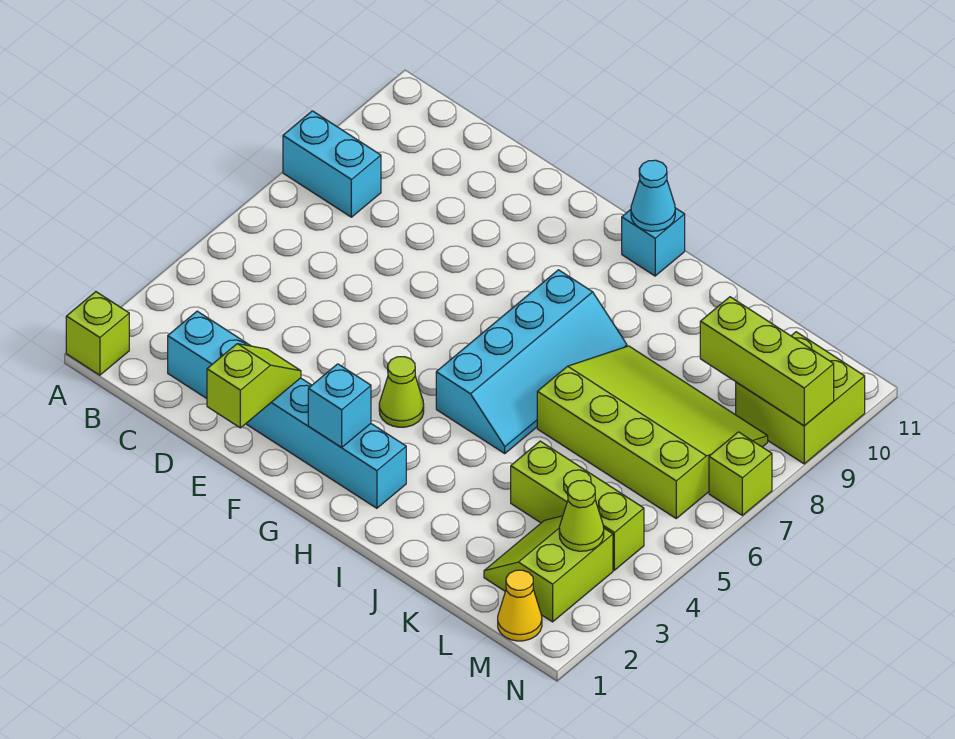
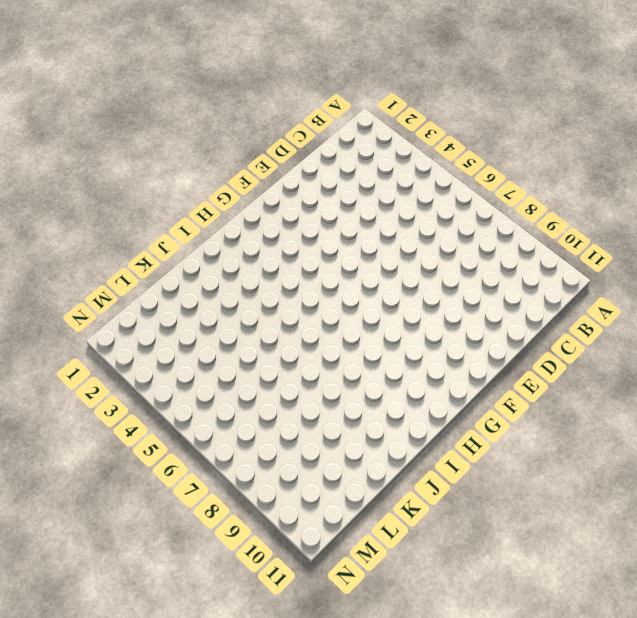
none -> lime 1x1 brick [66,292,129,375]
none -> cyan 1x2 brick [283,111,381,217]
none -> cyan 1x6 brick [168,311,406,508]

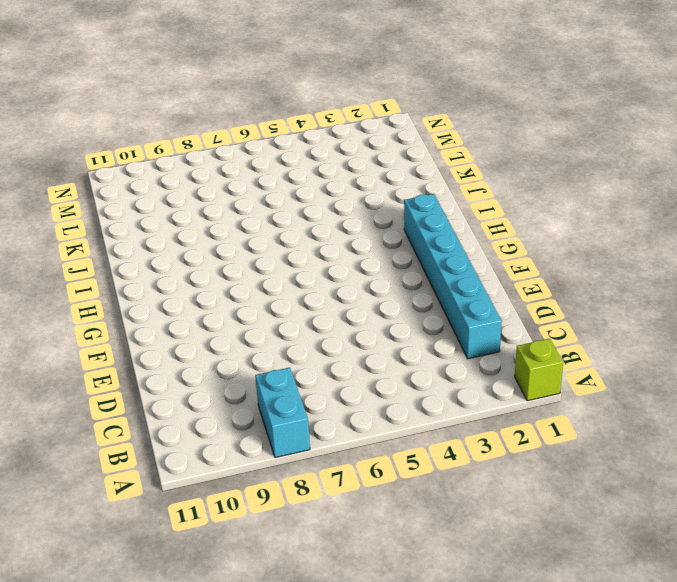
none -> lime 1x1 cone [379,357,424,427]
none -> cyan 2x4 slope [436,270,627,453]
none -> cyan 1x1 brick [622,208,685,276]

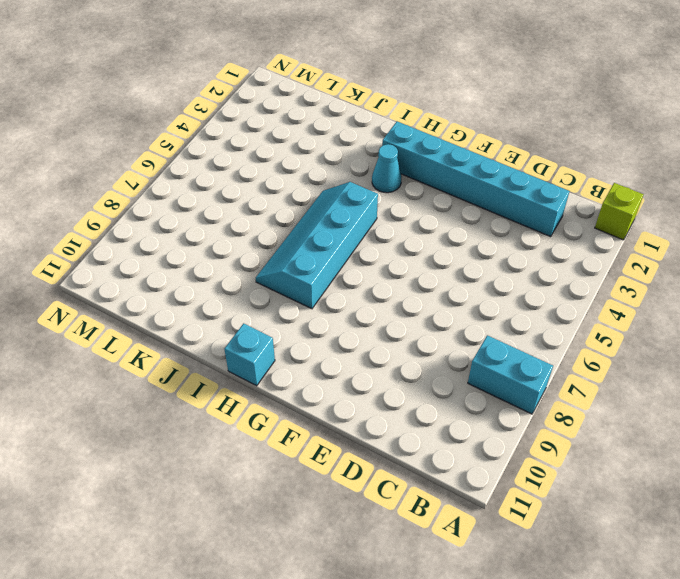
cyan 1x1 cone [372,144,402,193] -> cyan 1x1 cone moved to [631,160,675,231]
none -> lime 1x1 cone [379,357,424,427]
none -> lime 3x4 slope [537,346,768,518]
none -> lime 1x3 brick [511,441,644,570]

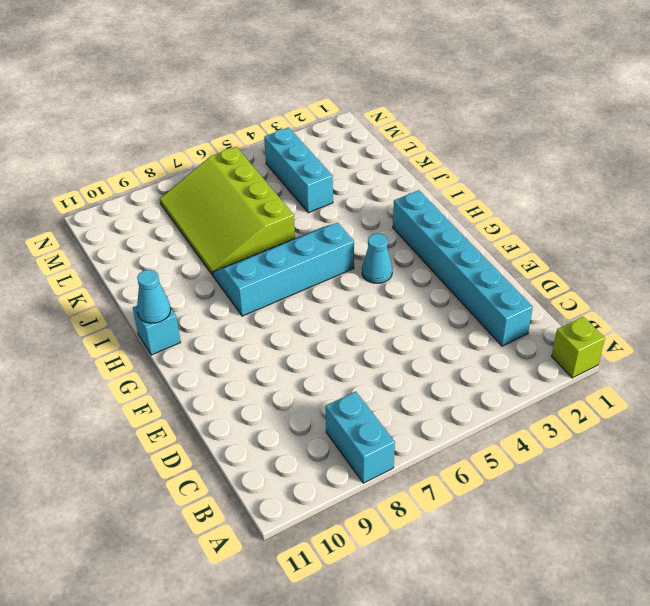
cyan 1x1 cone [362,233,392,283] -> lime 1x1 cone [379,357,424,427]
cyan 1x3 brick [264,127,333,213] -> lime 1x3 brick [511,441,644,570]
none -> lime 2x2 slope [484,516,613,622]
none -> yellow 1x1 cone [498,570,542,641]
none -> lime 2x2 brick [736,332,865,464]

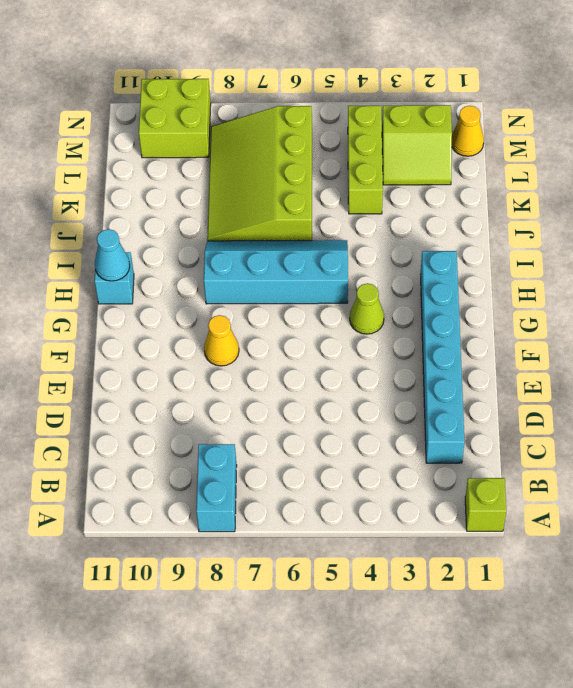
yellow 1x1 cone [204,315,239,366] -> none
none -> lime 1x1 brick [709,432,772,515]
none -> lime 1x2 slope [207,344,301,428]
none -> cyan 1x1 brick [308,364,371,448]

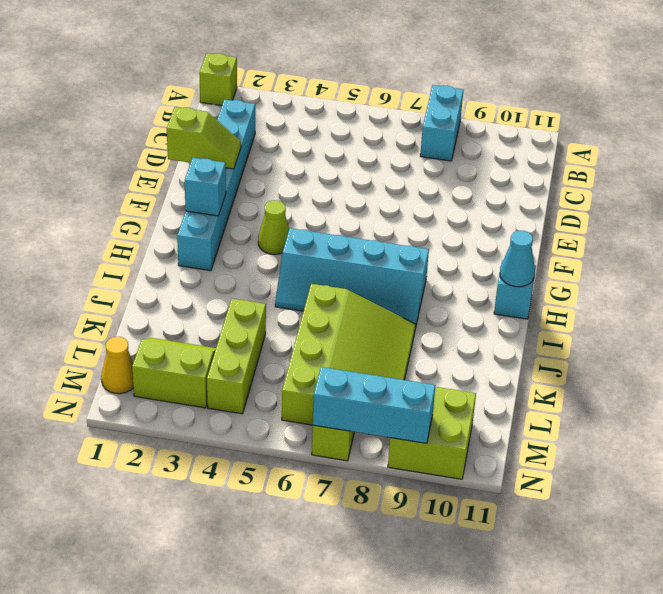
cyan 1x3 brick [313,367,435,443] -> lime 1x3 brick [700,297,834,426]
none -> lime 1x1 cone [559,480,604,551]

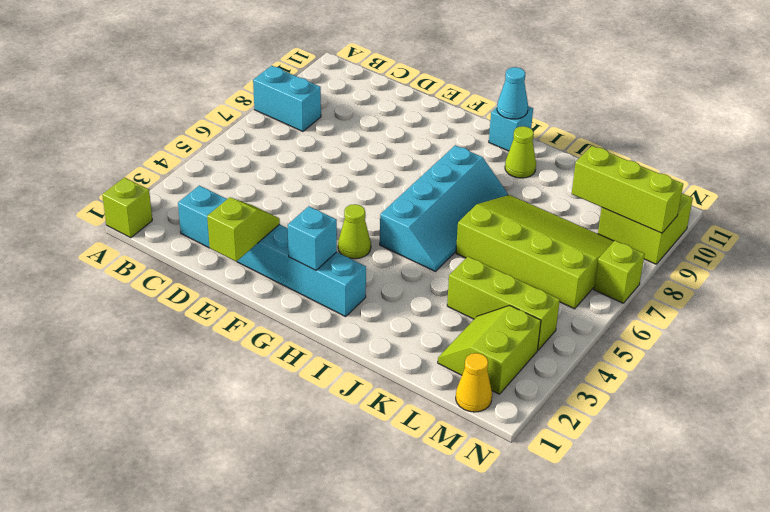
lime 1x1 cone [505,126,536,178] -> lime 1x1 cone moved to [559,480,604,551]

